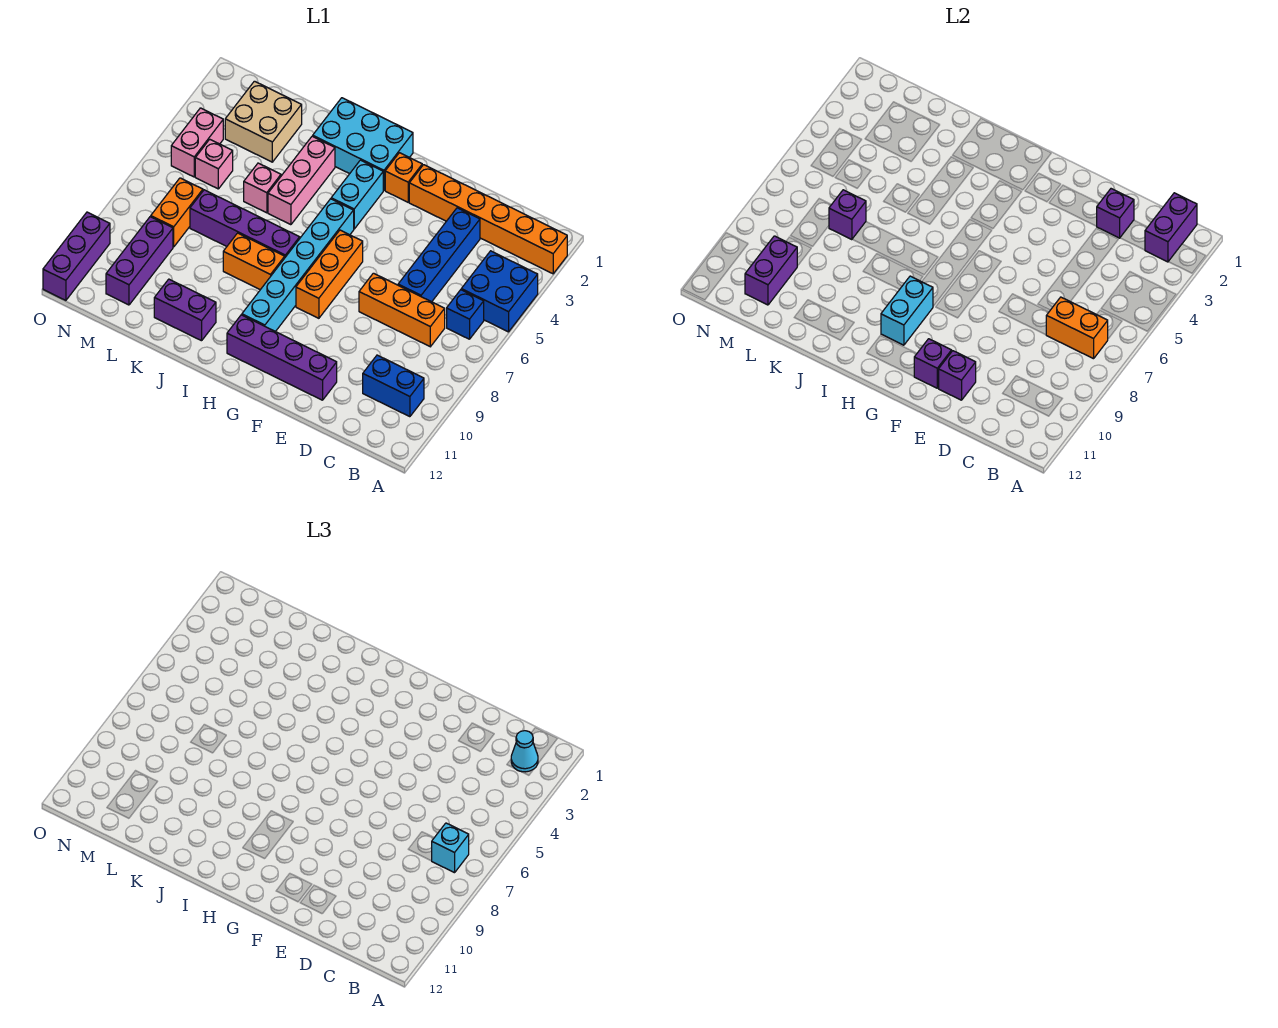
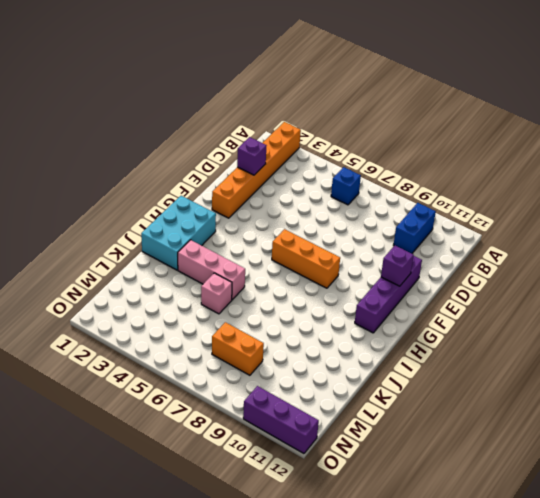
none -> blue 2x2 brick [461,251,538,332]
none -> orange 1x3 brick [359,273,445,347]
none -> blue 1x4 brick [398,208,480,302]
none -> orange 1x1 brick [385,153,422,202]

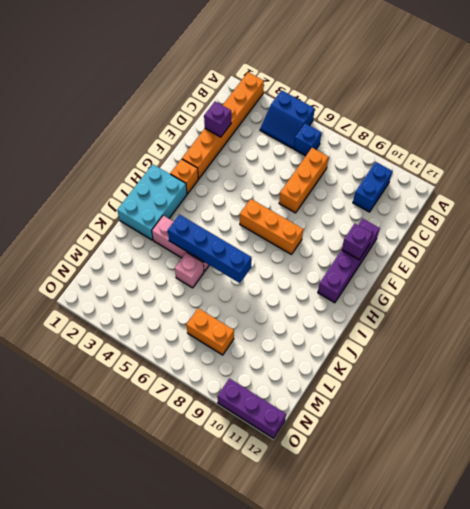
blue 2x2 slope [260,90,315,149] -> blue 2x2 brick [461,251,538,332]
blue 1x4 brick [168,214,252,283] -> blue 1x4 brick moved to [398,208,480,302]
none -> cyan 1x2 brick [331,160,383,229]
none -> cyan 1x6 brick [242,199,354,332]
none -> purple 1x4 brick [190,190,300,257]
none -> orange 1x2 brick [223,233,285,290]

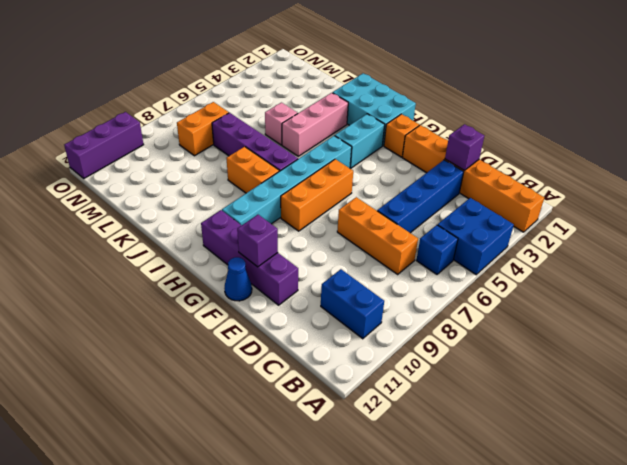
blue 1x1 cone [224,257,252,301] -> none
none -> purple 1x2 brick [154,279,216,341]
none -> tan 2x2 brick [225,81,302,162]
none -> pink 1x1 brick [195,139,233,189]
none -> purple 1x3 brick [106,217,173,305]

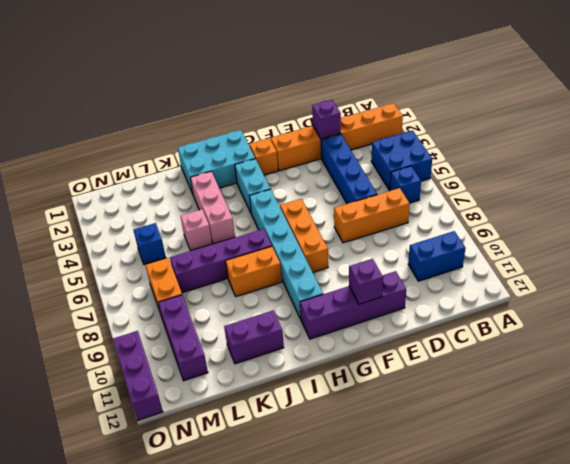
blue 1x1 brick [133,223,166,265] -> pink 1x1 brick [195,139,233,189]
none -> tan 2x2 brick [225,81,302,162]
none -> pink 1x2 brick [171,108,223,177]
none -> purple 1x2 brick [1145,193,1197,262]
none -> orange 1x2 brick [1046,297,1108,359]

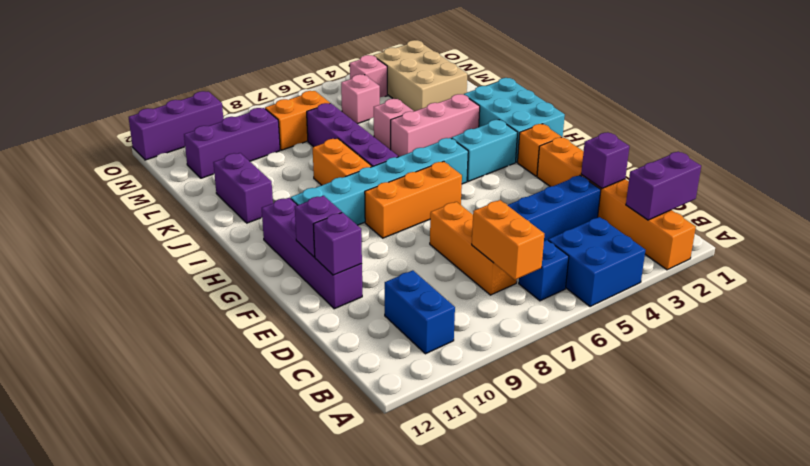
tan 2x3 brick [373,40,467,112] -> tan 2x2 brick [225,81,302,162]
pink 1x1 brick [350,55,387,97] -> pink 1x2 brick [171,108,223,177]
none -> cyan 1x2 brick [881,276,933,345]
none -> purple 1x1 brick [829,190,866,240]
none -> purple 1x2 brick [745,236,797,305]
none -> cyan 1x1 cone [511,731,538,772]

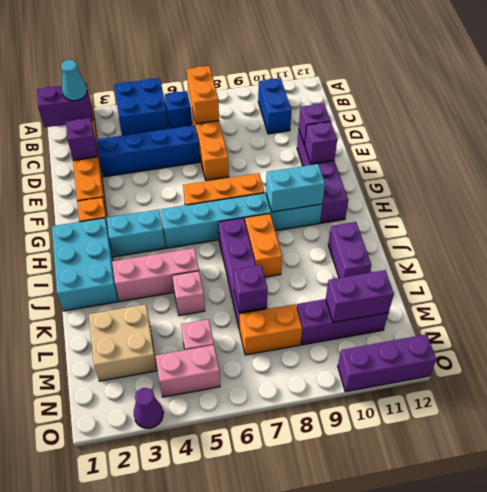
purple 1x1 cone [134,388,163,428] -> none
none -> cyan 1x1 brick [432,823,469,873]

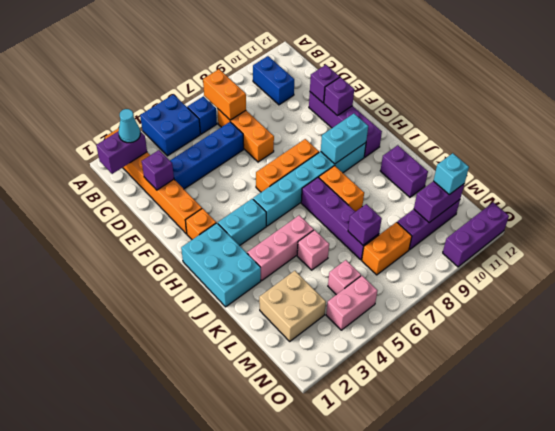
cyan 1x1 brick [434,153,469,195] -> cyan 1x1 brick moved to [432,823,469,873]

